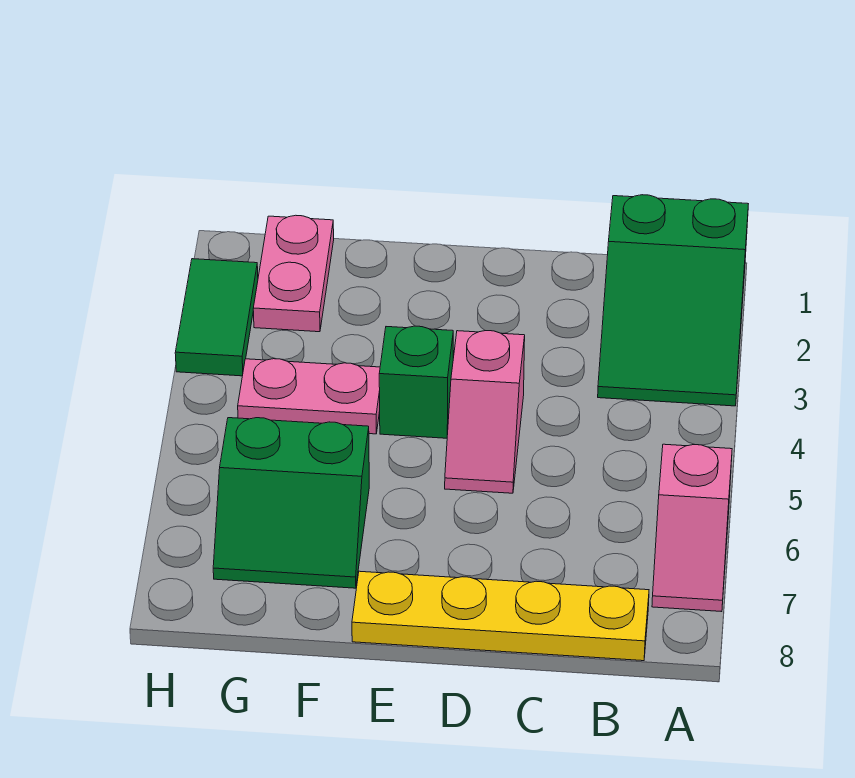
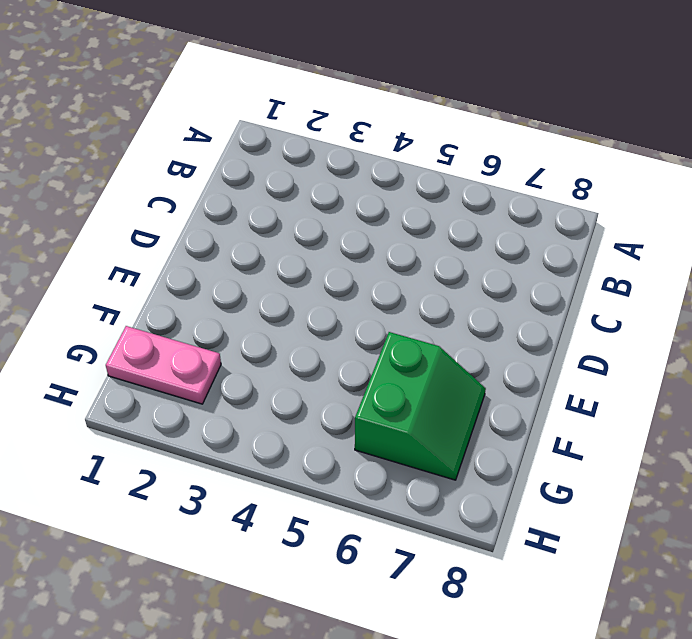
none -> green 2x3 slope [598,195,748,406]
none -> pink 1x2 slope [652,444,732,612]

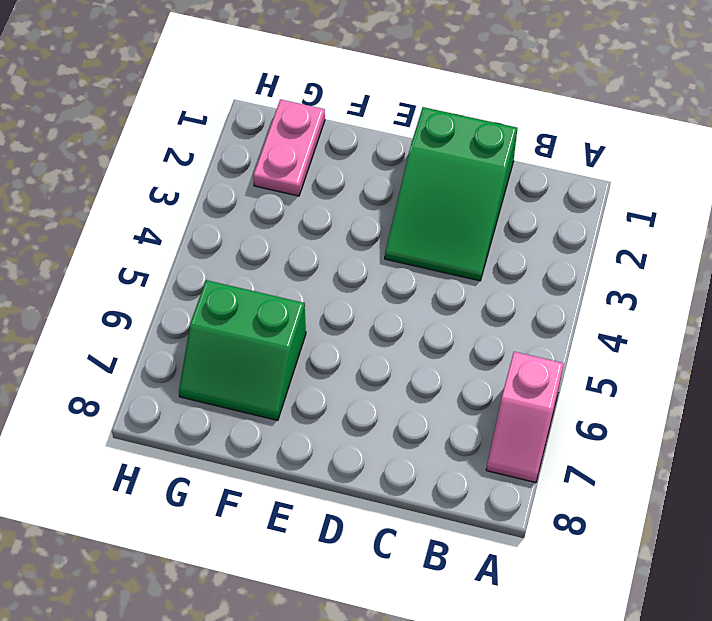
green 2x3 slope [385,107,517,281] -> green 2x3 slope moved to [598,195,748,406]
none -> yellow 1x4 plate [352,571,649,661]
none -> pink 1x2 slope [445,331,525,493]

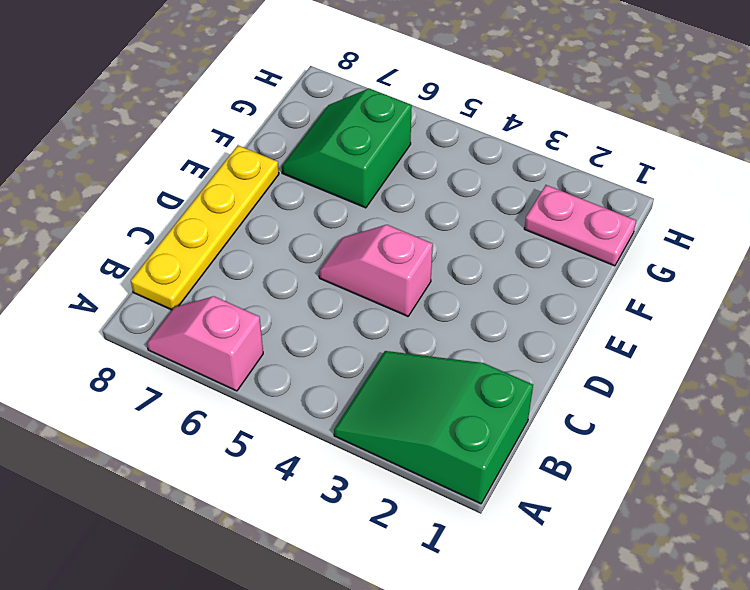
none -> green 1x1 brick [379,326,453,438]
none -> pink 1x2 plate [238,359,380,434]

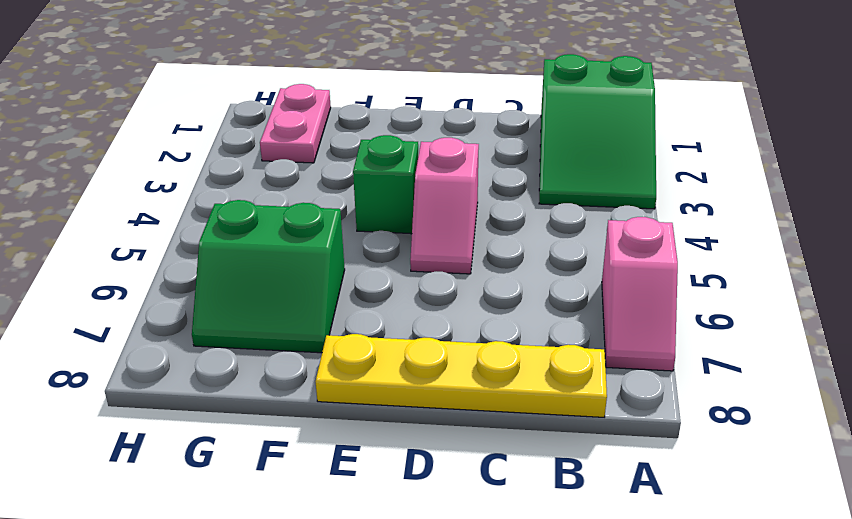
none -> pink 1x2 plate [238,359,380,434]
none -> green 1x2 tile [175,259,258,376]

